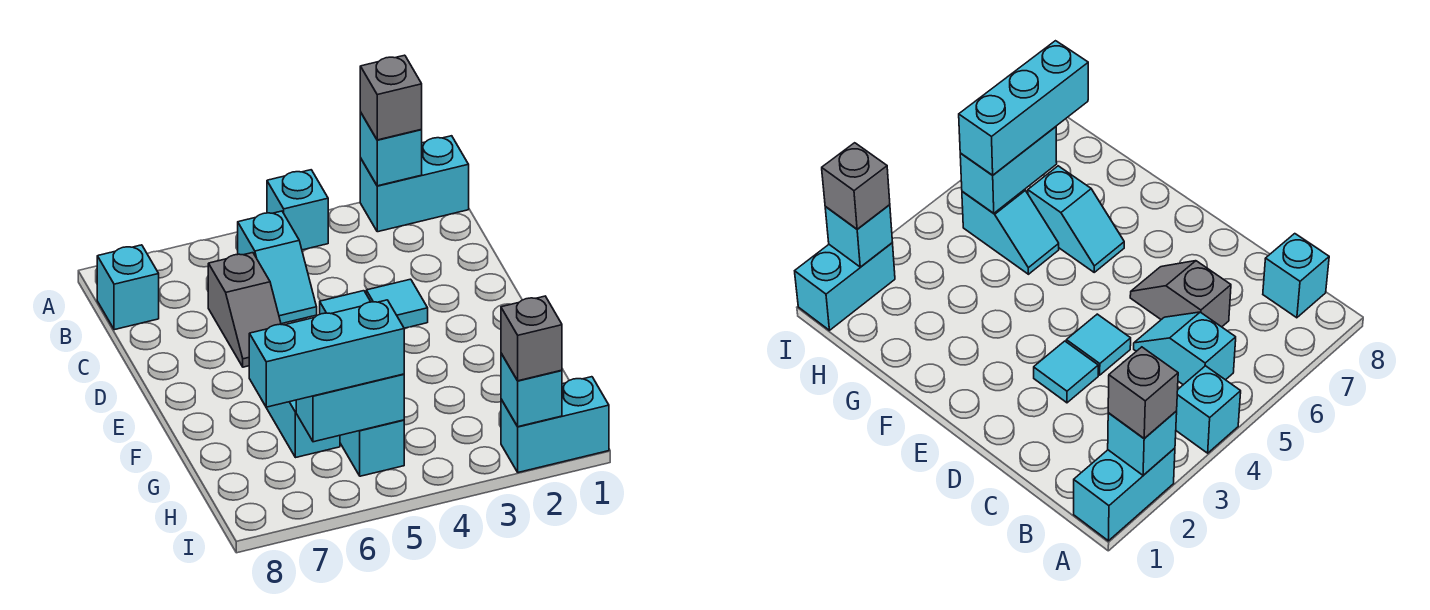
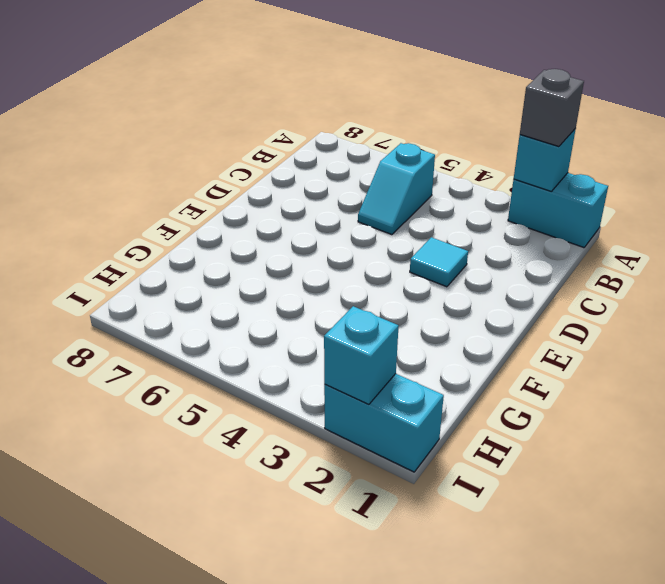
none -> cyan 1x1 brick [267,170,328,250]
none -> cyan 1x1 brick [97,245,159,330]
none -> grey 1x2 slope [208,253,281,367]

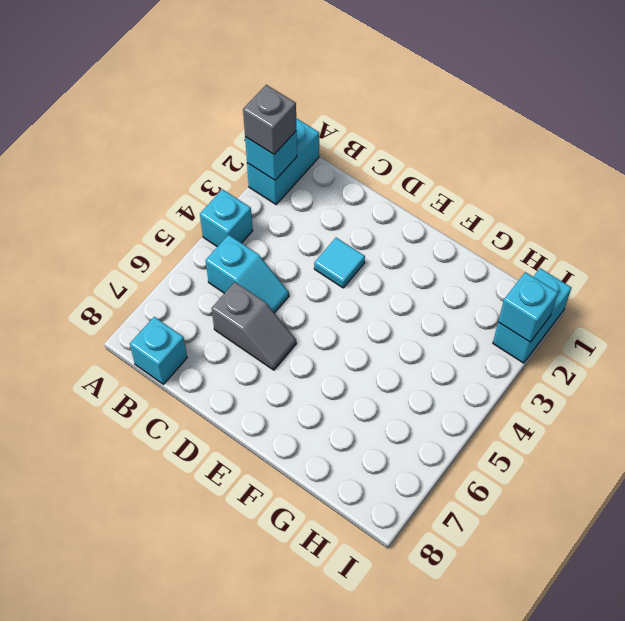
none -> cyan 1x1 tile [320,291,371,314]
none -> cyan 1x2 slope [266,400,340,458]
none -> cyan 1x2 slope [340,420,404,476]

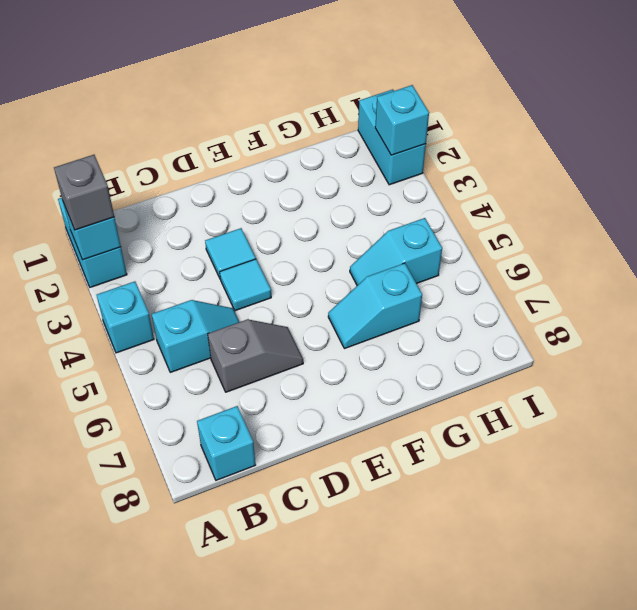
none -> cyan 1x2 brick [296,374,404,442]
none -> cyan 1x3 brick [249,300,404,407]
none -> grey 1x1 brick [501,296,562,381]

